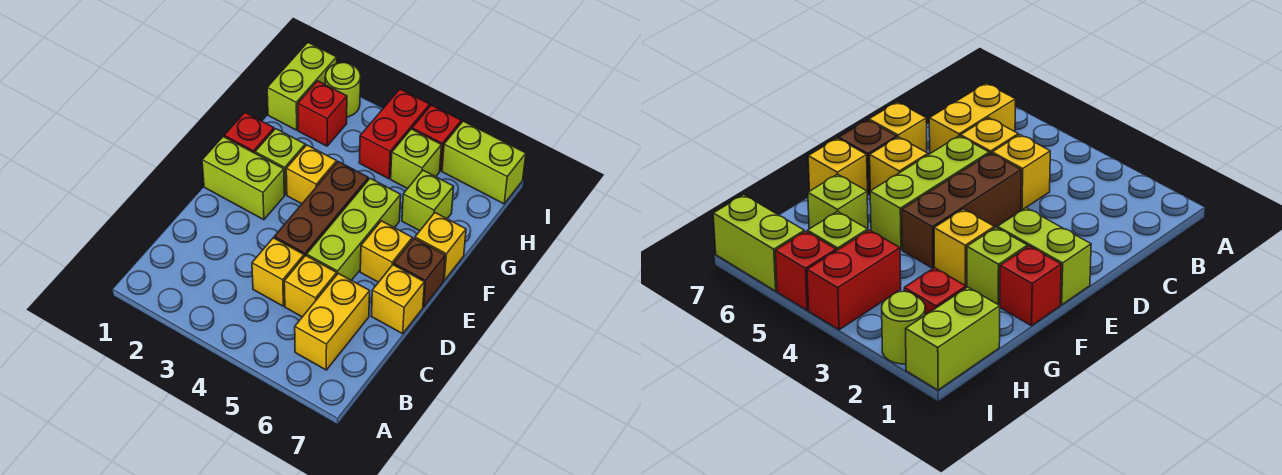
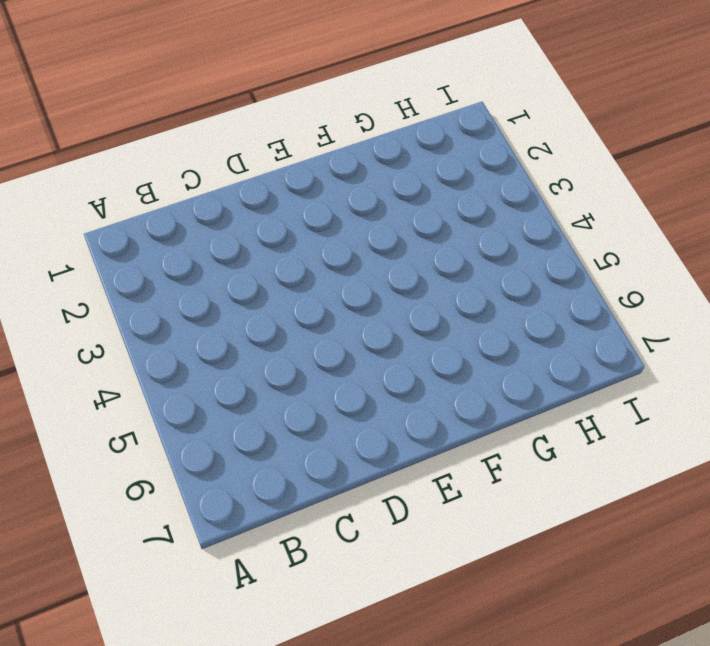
none -> yellow 1x2 brick [295,273,370,370]
none -> yellow 1x1 brick [252,238,304,306]
none -> yellow 1x1 brick [284,256,337,317]

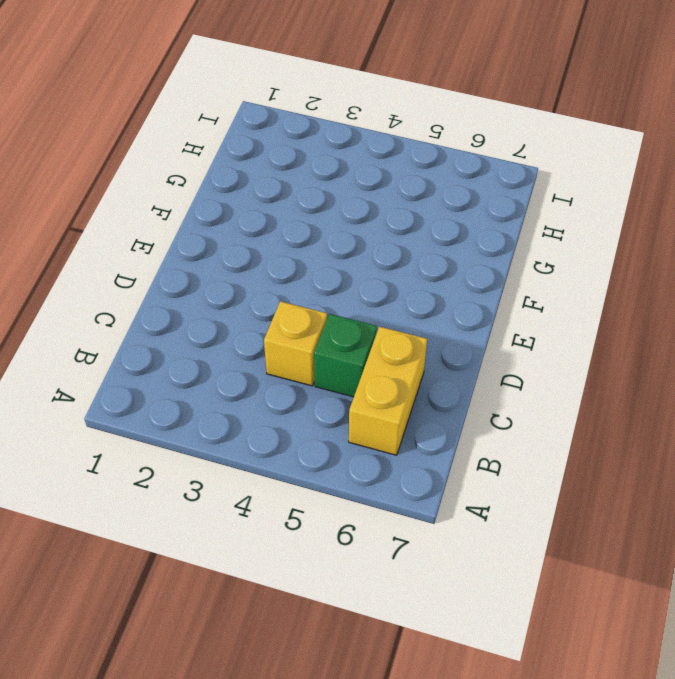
green 1x1 brick [314,314,377,397] -> yellow 1x1 brick [284,256,337,317]
none -> brown 1x3 brick [274,162,368,257]
none -> lime 1x3 brick [307,178,401,280]
none -> yellow 1x1 brick [372,265,425,334]

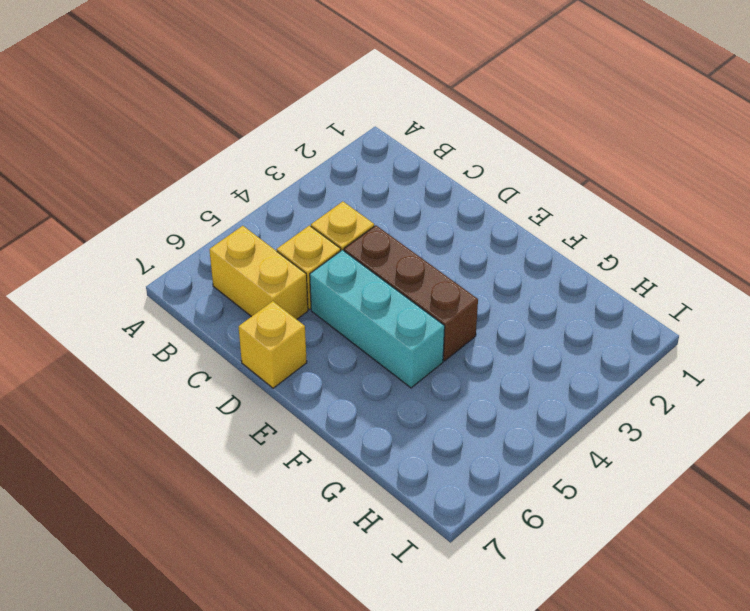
cyan 1x3 brick [310,250,445,388] -> lime 1x3 brick [307,178,401,280]
none -> lime 1x2 brick [202,137,284,220]
none -> yellow 1x1 brick [360,221,412,282]
none -> brown 1x1 brick [394,238,446,307]

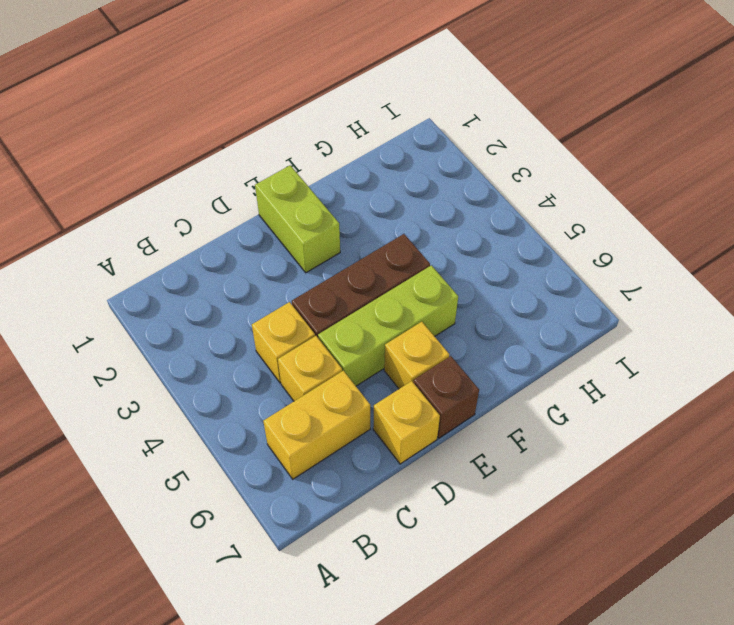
none -> red 1x1 brick [224,113,274,153]
none -> lime 1x1 brick [255,129,305,195]
none -> yellow 1x1 brick [286,145,337,204]

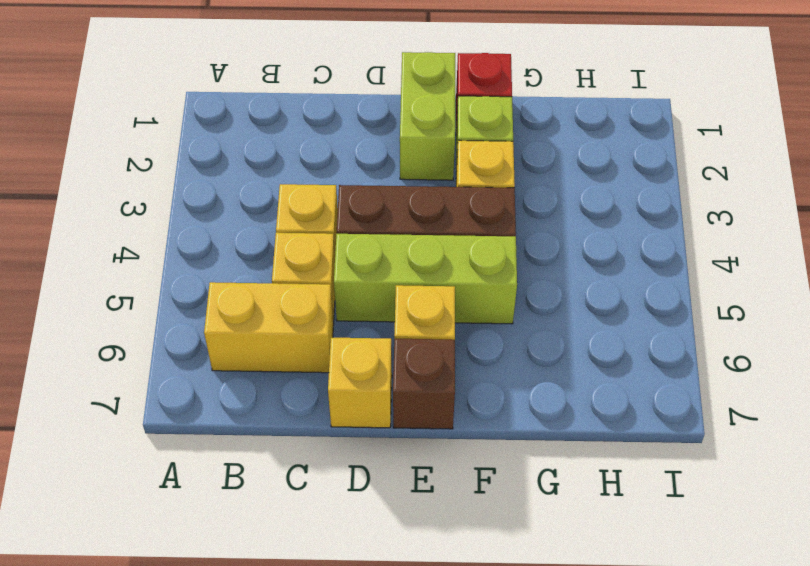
none -> yellow 1x1 brick [415,213,466,280]
none -> lime 1x1 brick [402,170,454,231]
none -> lime 1x2 brick [267,43,337,130]

